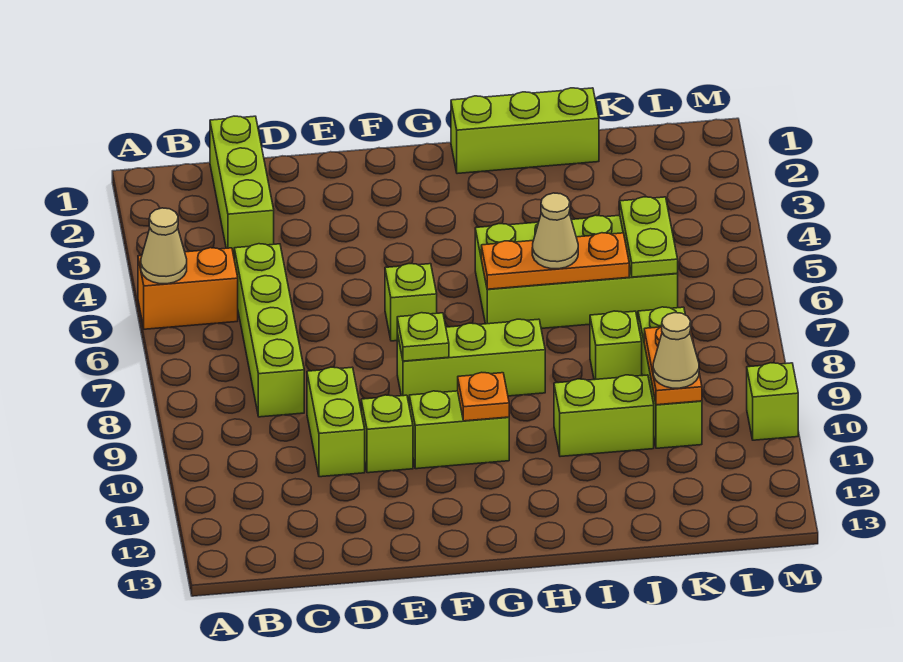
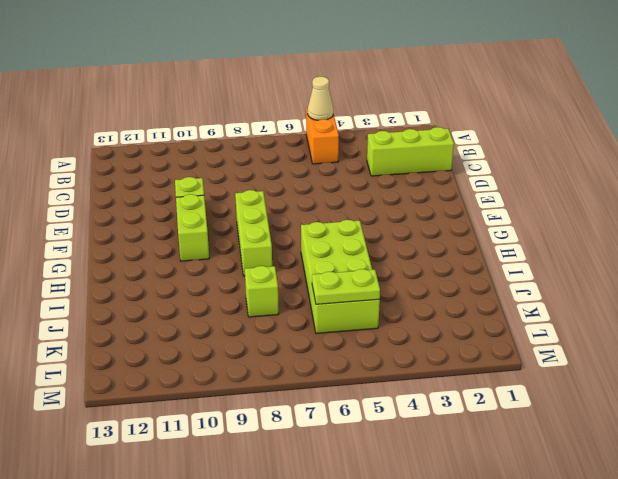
none -> lime 1x4 brick [234,244,304,417]
none -> lime 1x2 brick [307,367,365,477]
none -> lime 1x1 brick [385,264,437,341]

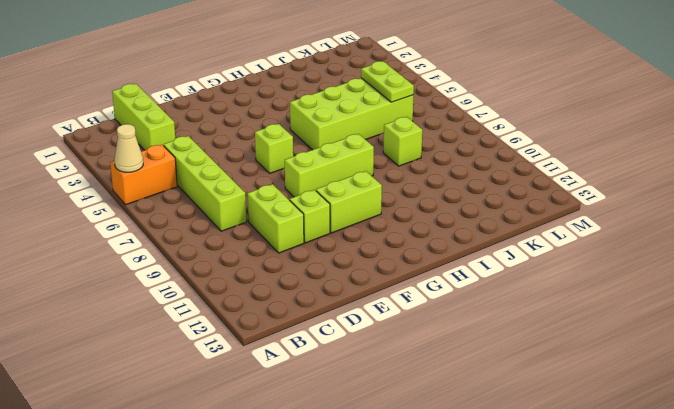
none -> lime 1x3 brick [451,88,599,174]
none -> lime 1x2 brick [554,375,654,457]
none -> lime 1x3 brick [638,307,702,448]

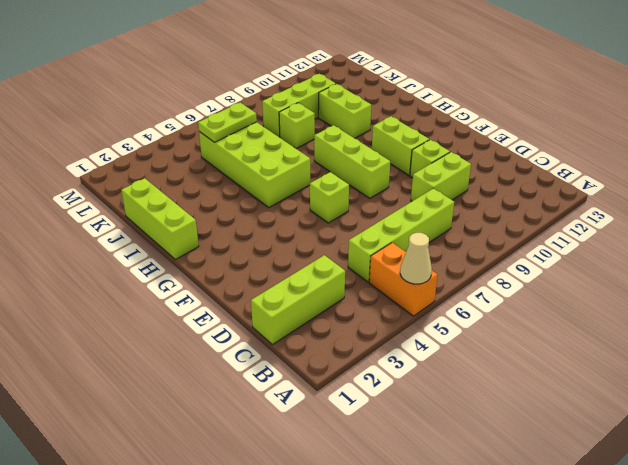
none -> lime 1x1 brick [747,363,798,440]
none -> lime 1x1 plate [397,313,449,361]
none -> orange 1x1 plate [458,372,509,421]

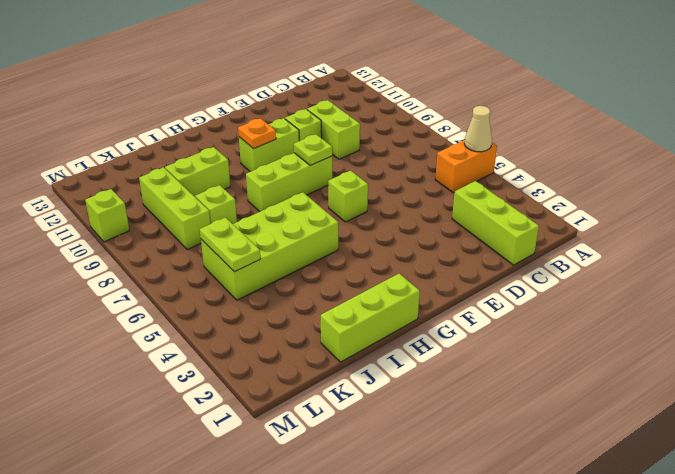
none -> lime 1x4 brick [234,244,304,417]
none -> orange 1x3 plate [481,233,629,289]
none -> orange 1x2 plate [644,326,702,405]

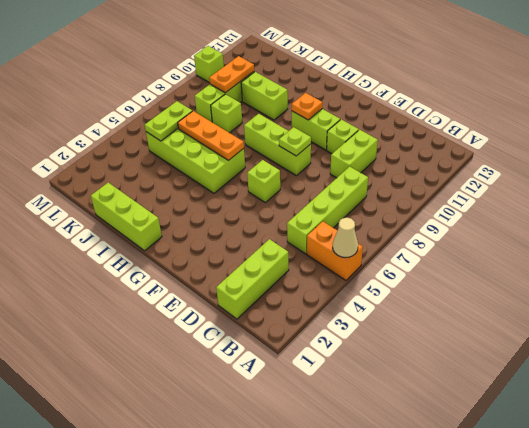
none -> tan 1x1 cone [532,193,578,269]
none -> tan 1x1 cone [653,313,699,388]

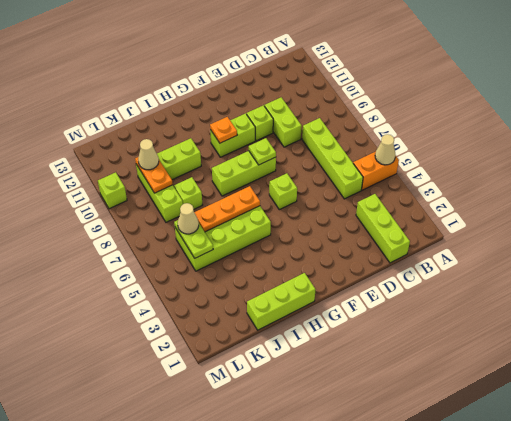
tan 1x1 cone [178,203,199,234] -> tan 1x1 cone moved to [532,193,578,269]

